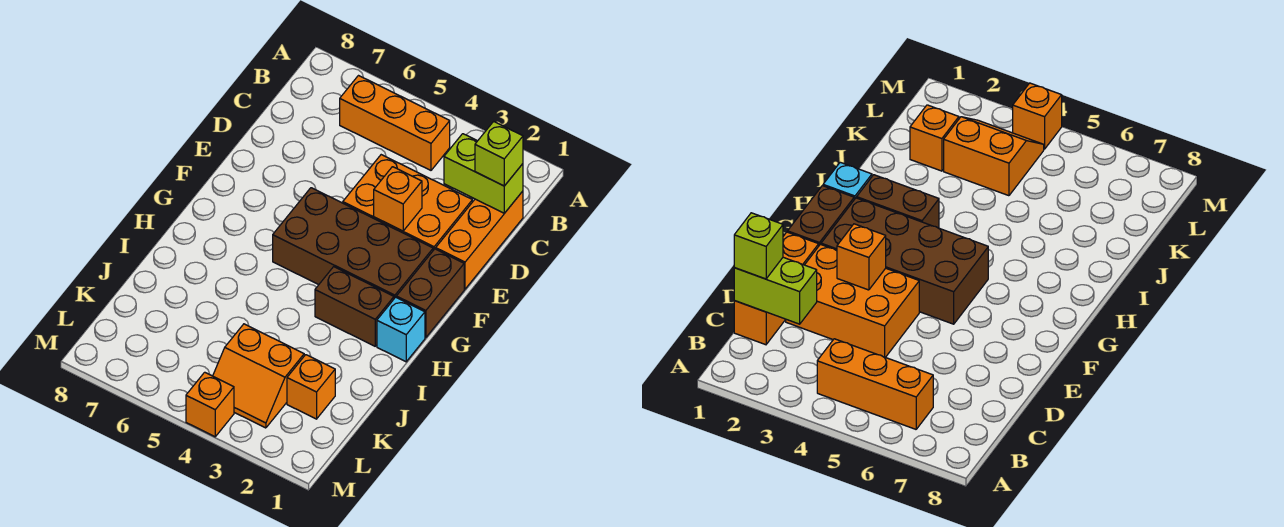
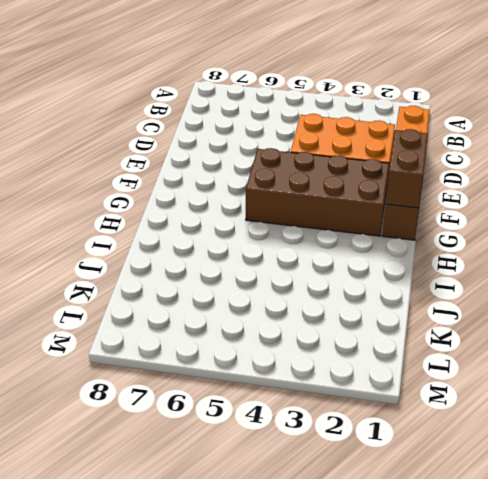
brown 1x2 brick [385,129,428,208] -> brown 1x2 brick turned to [315,267,394,346]
none -> orange 1x3 brick [340,76,450,170]
none -> cyan 1x1 brick [377,297,425,362]
none -> orange 1x1 brick [287,355,335,419]

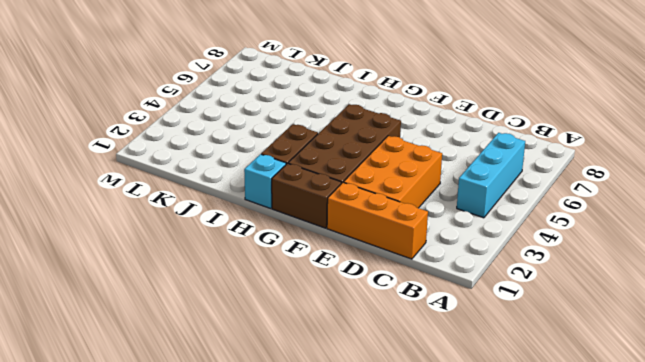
cyan 1x3 brick [457,133,525,218] -> orange 1x3 brick [340,76,450,170]
none -> orange 1x1 brick [287,355,335,419]
none -> orange 2x2 slope [213,324,304,428]
none -> orange 1x1 brick [186,372,234,437]

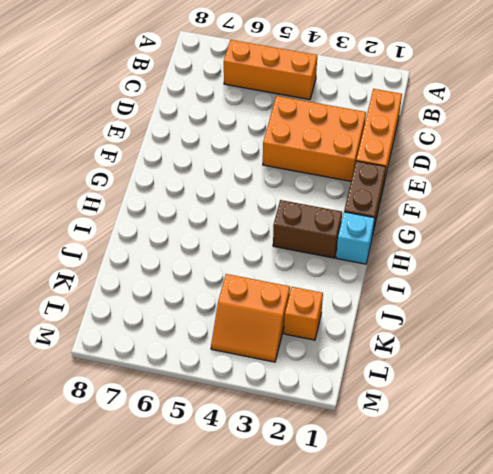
none -> brown 2x4 brick [273,188,433,298]
none -> orange 1x1 brick [186,372,234,437]
none -> lime 1x2 brick [444,134,523,213]

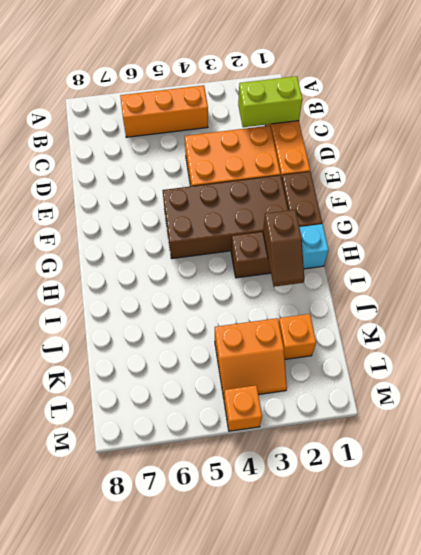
brown 1x2 slope [263,210,304,287] -> none
none -> orange 1x1 brick [374,167,422,231]
none -> lime 1x1 brick [475,121,523,186]

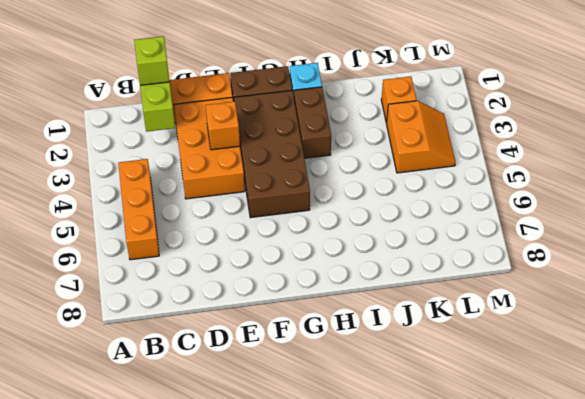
none -> orange 1x1 brick [186,372,234,437]

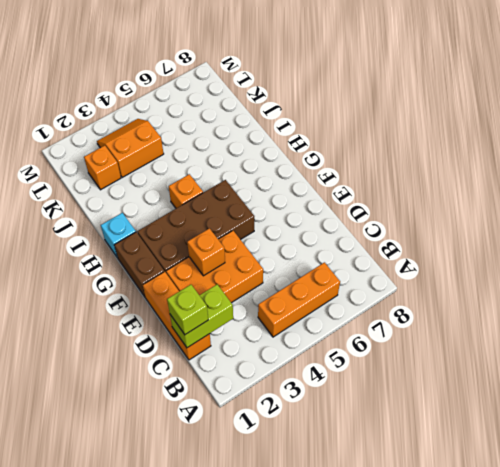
orange 1x1 brick [169,174,203,208] -> orange 1x1 brick moved to [186,372,234,437]
none -> brown 1x2 brick [315,267,394,346]

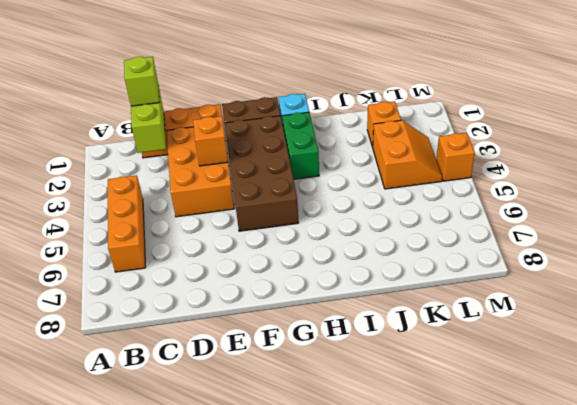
green 1x2 brick [282,112,319,179] -> brown 1x2 brick [315,267,394,346]

